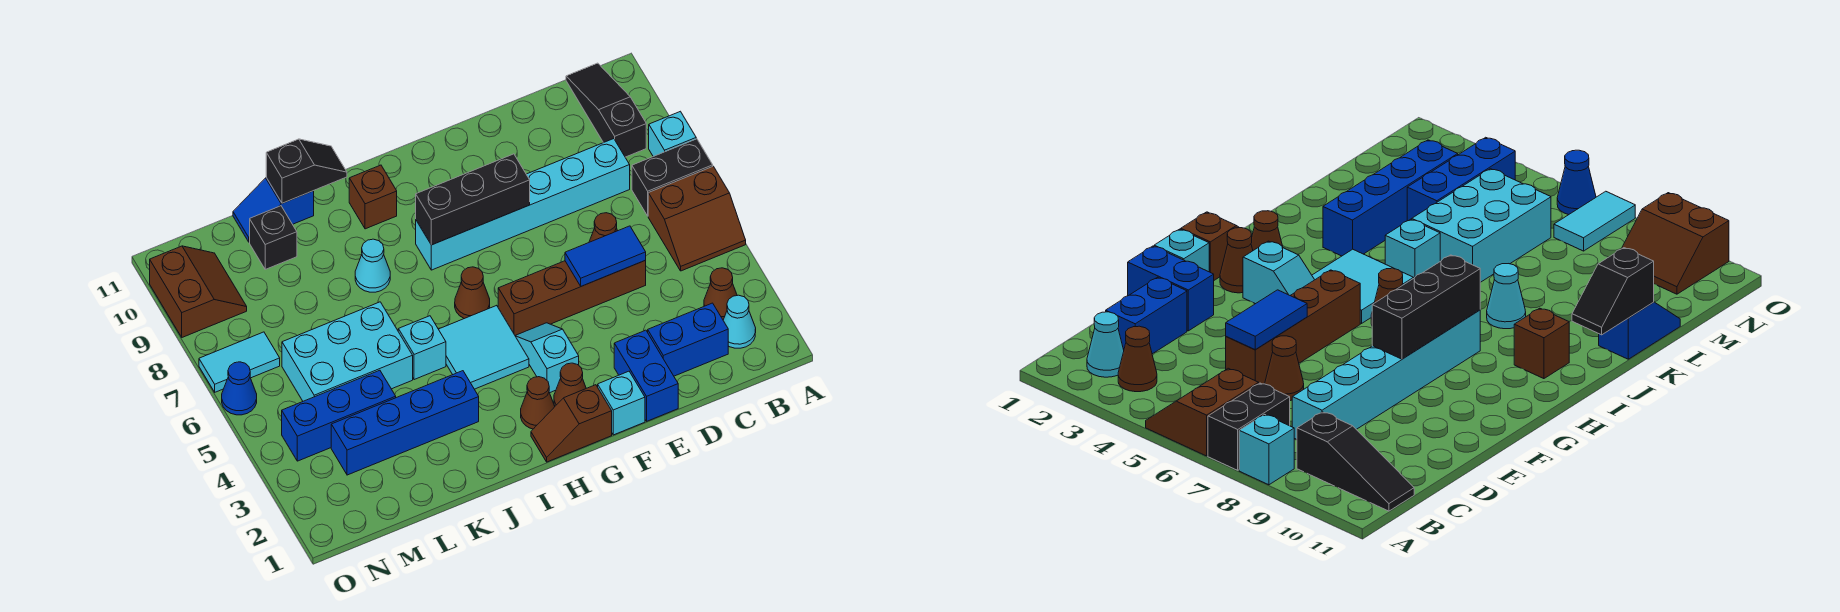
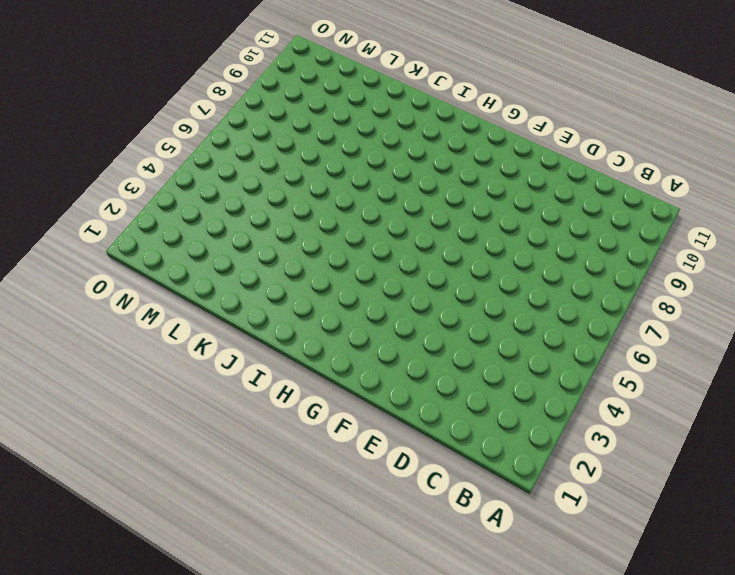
none -> brown 2x2 slope [648,166,746,271]
none -> black 1x2 brick [632,139,713,216]
none -> cyan 1x1 brick [649,111,696,156]
none -> cyan 1x1 cone [723,295,756,348]

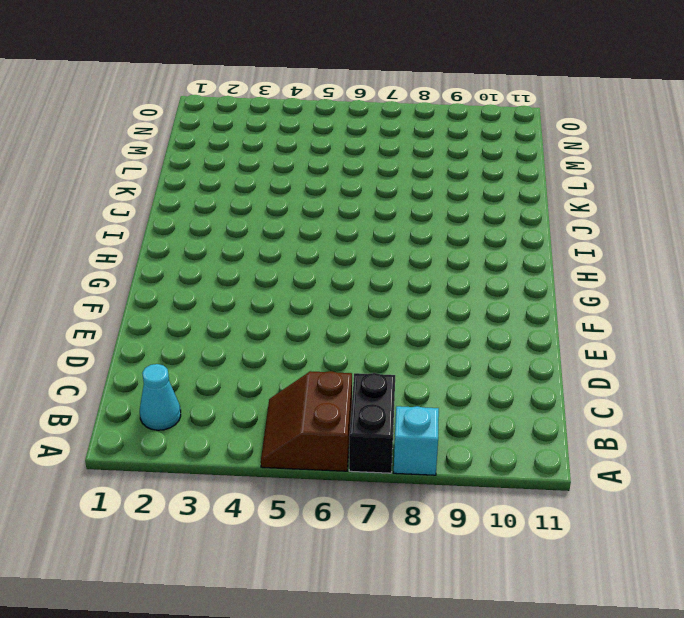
none -> brown 1x1 cone [704,268,737,320]
none -> black 1x3 slope [566,63,646,157]
none -> blue 1x2 brick [648,303,728,376]
none -> cyan 1x6 brick [416,139,630,270]

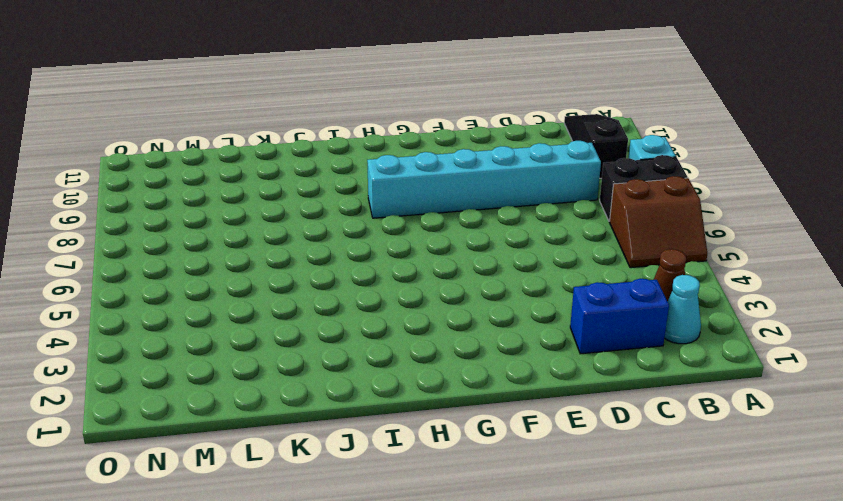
none -> brown 1x4 brick [498,260,646,335]
none -> brown 1x1 cone [589,213,617,242]
none -> blue 1x2 brick [614,330,678,421]
none -> cyan 1x1 brick [598,371,645,435]

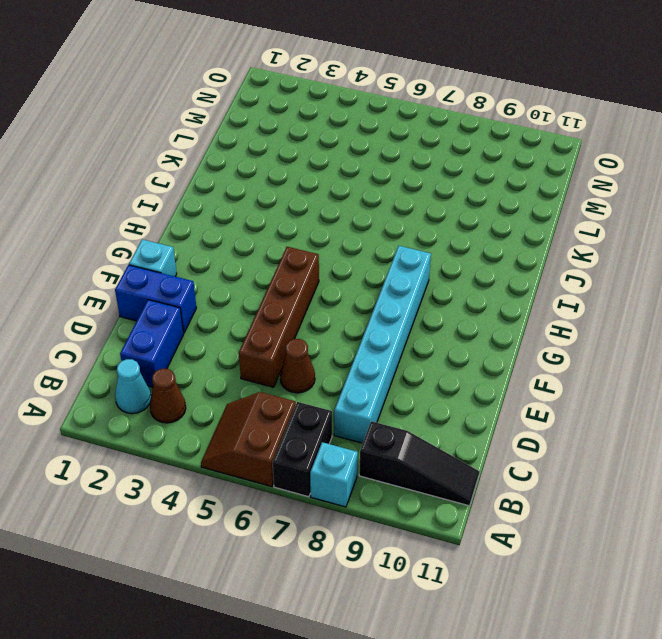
none -> brown 1x2 slope [531,385,612,462]
none -> brown 1x1 cone [554,363,586,406]
none -> cyan 1x2 slope [515,323,579,393]
none -> brown 1x1 cone [521,377,555,429]

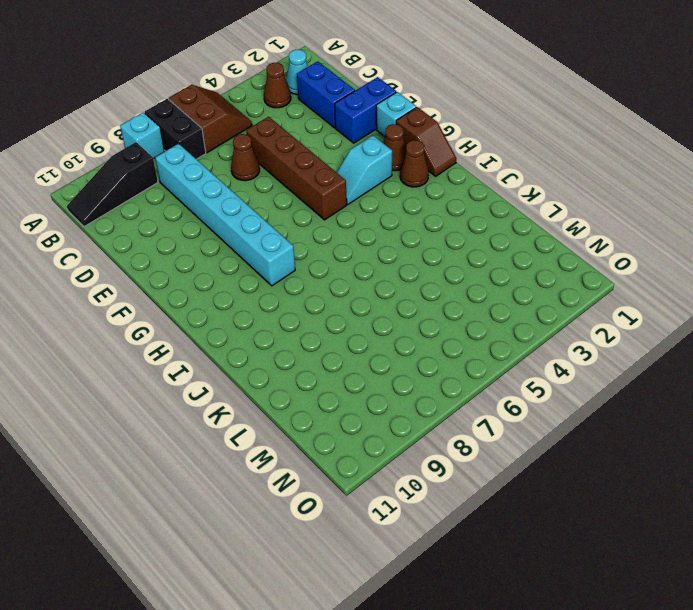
none -> cyan 2x2 tile [439,305,529,389]
none -> brown 1x1 cone [455,267,490,319]
none -> brown 1x1 brick [349,165,397,229]
none -> blue 1x4 brick [331,371,479,475]

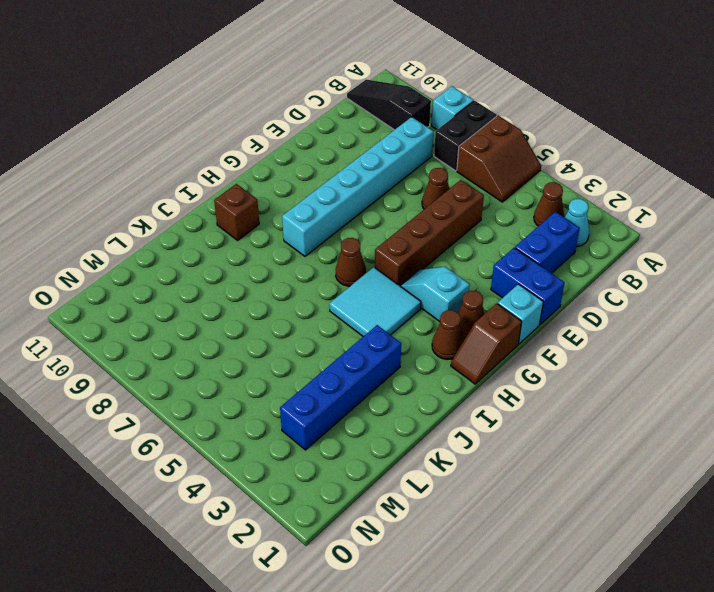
none -> cyan 1x1 brick [398,316,446,380]
none -> cyan 1x1 cone [355,239,390,292]
none -> cyan 2x3 brick [282,302,413,401]
none -> blue 1x2 slope [233,178,314,242]

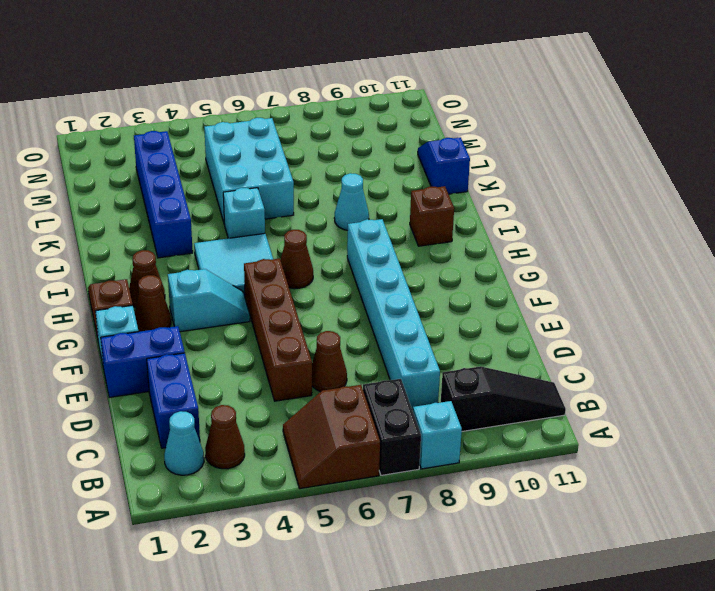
none -> blue 1x3 brick [282,370,396,461]
none -> black 1x1 brick [250,206,297,269]
none -> cyan 1x2 tile [199,332,280,392]
none -> brown 2x2 slope [150,246,247,337]

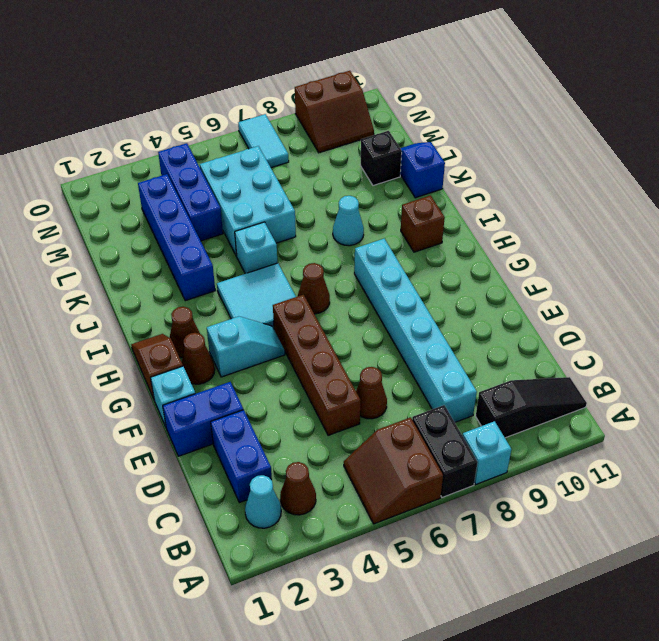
none -> blue 1x1 cone [222,362,257,415]
none -> blue 1x2 tile [565,226,646,286]
none -> black 1x3 brick [416,154,530,245]
none -> black 1x2 slope [266,139,347,203]

